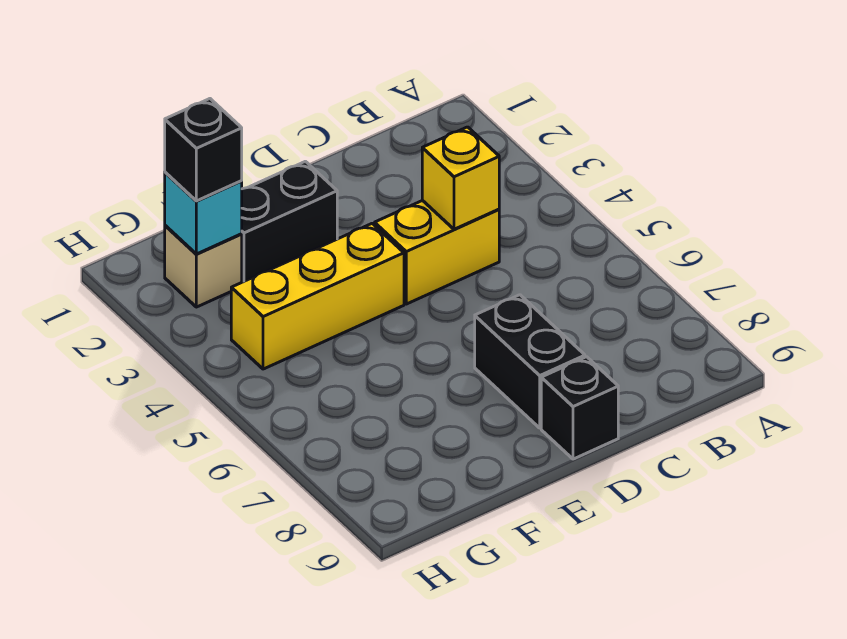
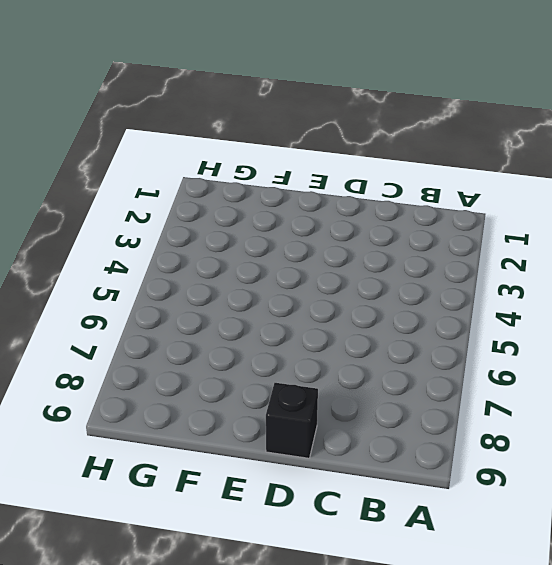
none -> yellow 1x2 brick [375,200,499,304]
none -> black 1x2 brick [475,295,585,428]

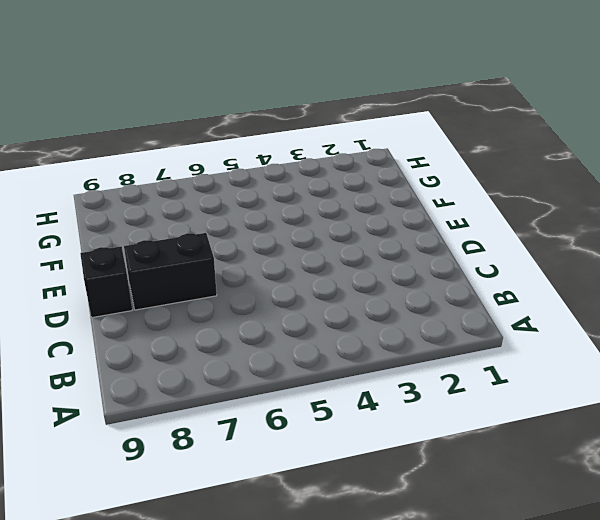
none -> yellow 1x2 brick [375,200,499,304]
none -> black 1x2 brick [242,161,337,282]

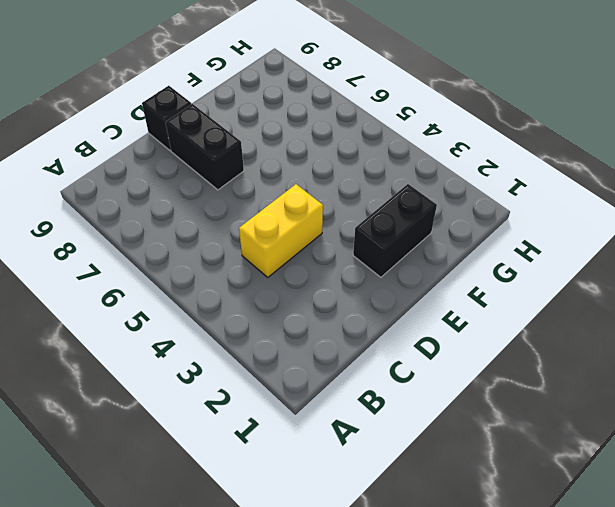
none -> yellow 1x3 brick [231,224,404,369]
none -> tan 1x1 brick [165,226,242,307]

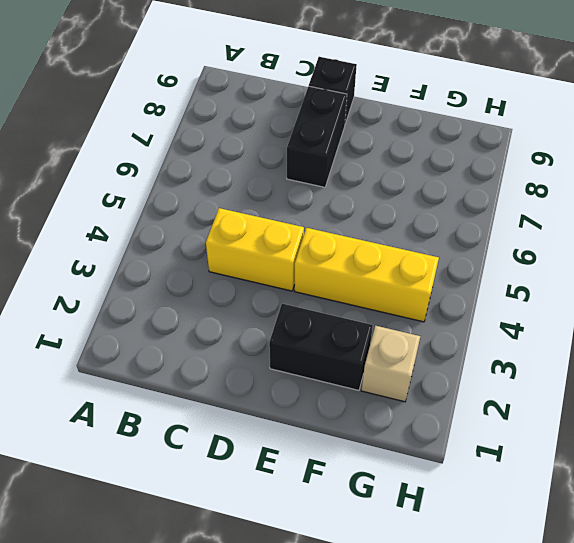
none -> yellow 1x1 brick [422,127,499,229]
none -> cyan 1x1 brick [165,172,242,254]

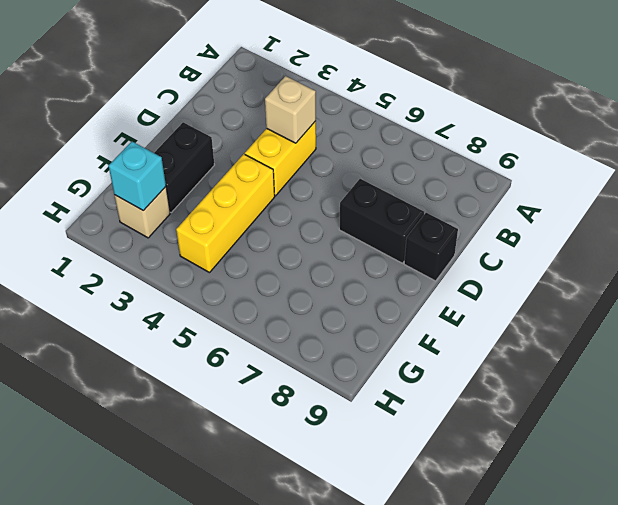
tan 1x1 brick [265,76,316,143] -> yellow 1x1 brick [422,127,499,229]
none -> black 1x1 brick [165,99,242,201]

